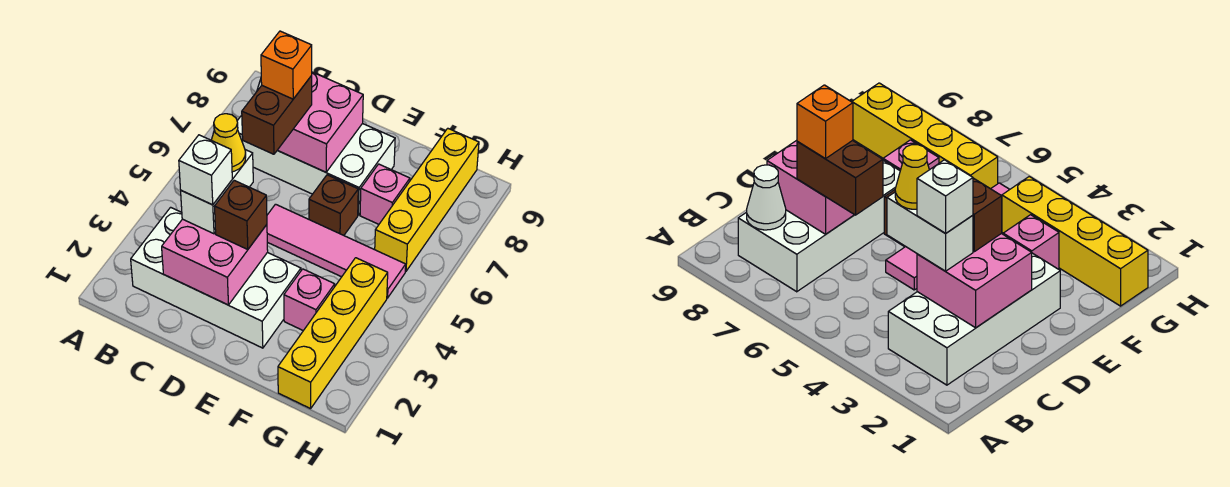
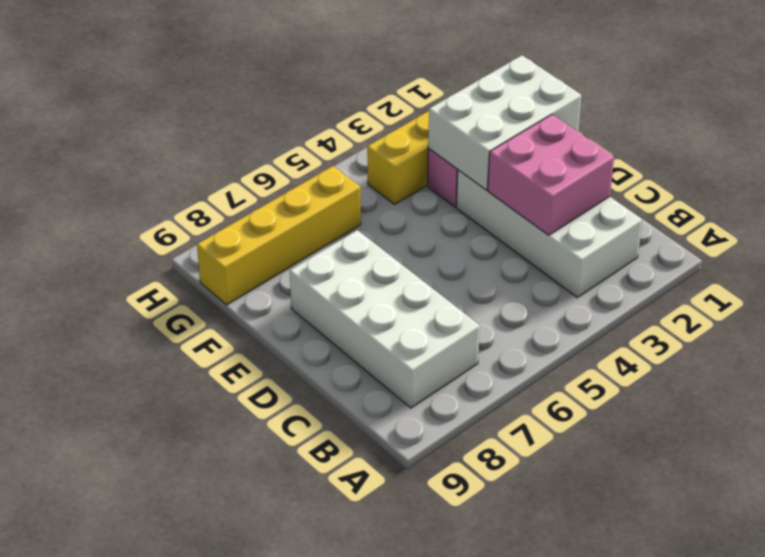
white 2x3 brick [428,56,581,190] -> none
none -> pink 1x4 tile [267,204,406,298]
none -> brown 1x1 brick [309,175,358,235]
none -> pink 1x1 brick [360,164,410,224]

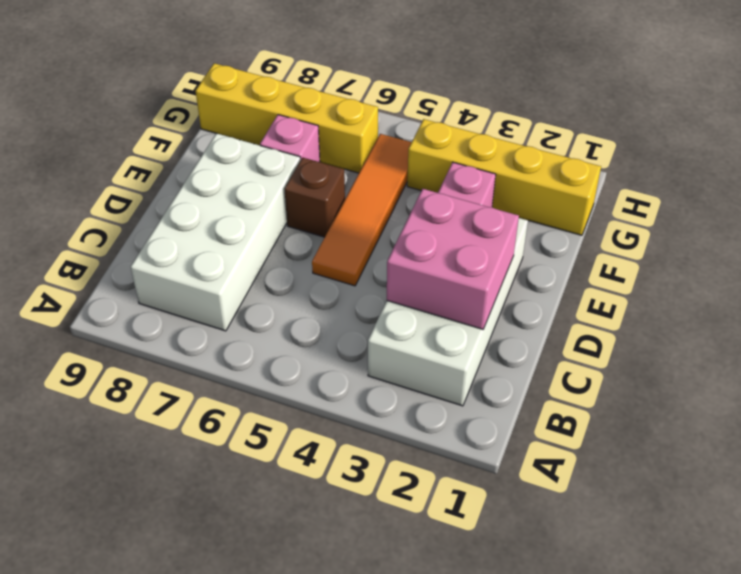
orange 1x4 tile [312,134,411,286] -> pink 1x4 tile [267,204,406,298]
none -> white 1x1 cone [747,165,786,230]
none -> pink 2x2 brick [277,72,363,172]
none -> white 1x2 brick [181,150,253,234]

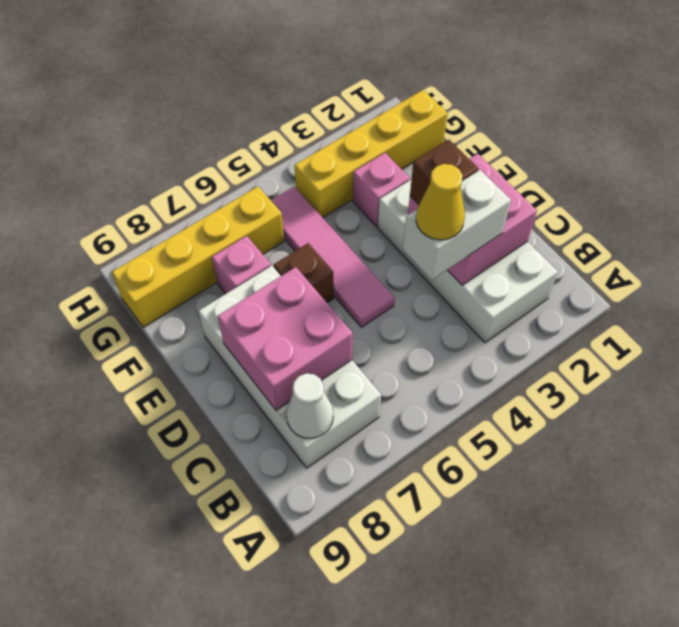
none -> brown 1x2 brick [242,76,312,154]
none -> white 1x1 brick [179,135,232,205]
none -> orange 1x1 brick [261,31,312,99]

